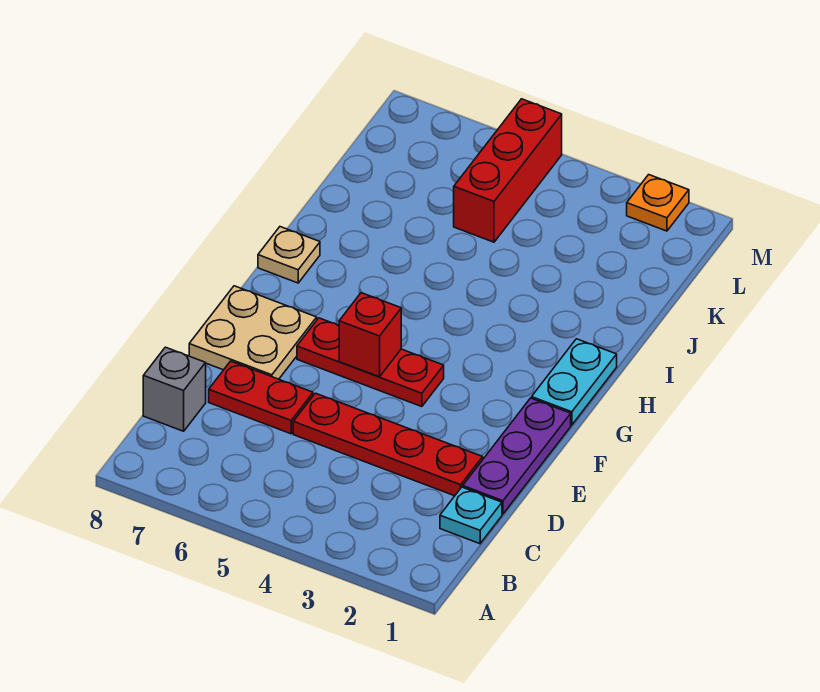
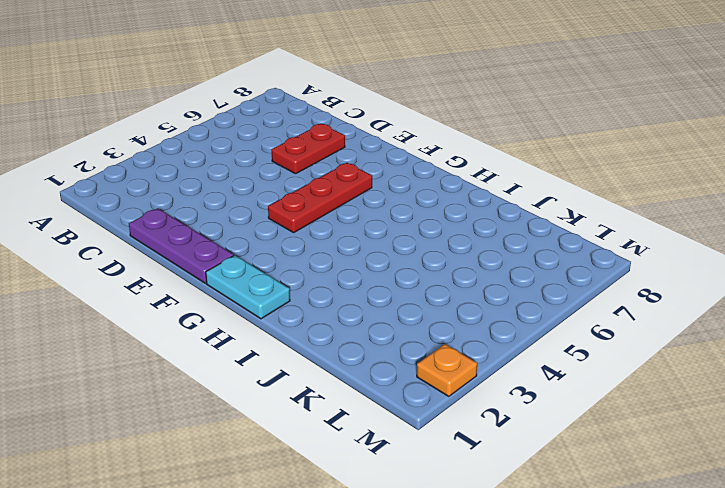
none -> cyan 1x1 plate [440,487,502,544]
none -> grey 1x1 brick [143,347,206,431]
none -> red 1x4 plate [293,393,483,496]

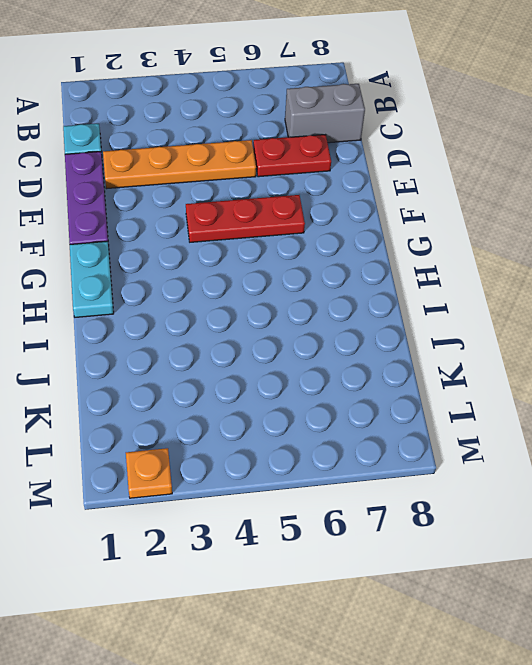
grey 1x2 brick [285,84,365,143] -> grey 1x1 brick [143,347,206,431]
orange 1x4 plate [103,140,256,189] -> red 1x4 plate [293,393,483,496]
none -> tan 2x2 plate [189,286,317,379]
none -> tan 1x1 plate [258,227,320,283]
none -> red 1x3 brick [454,99,562,242]

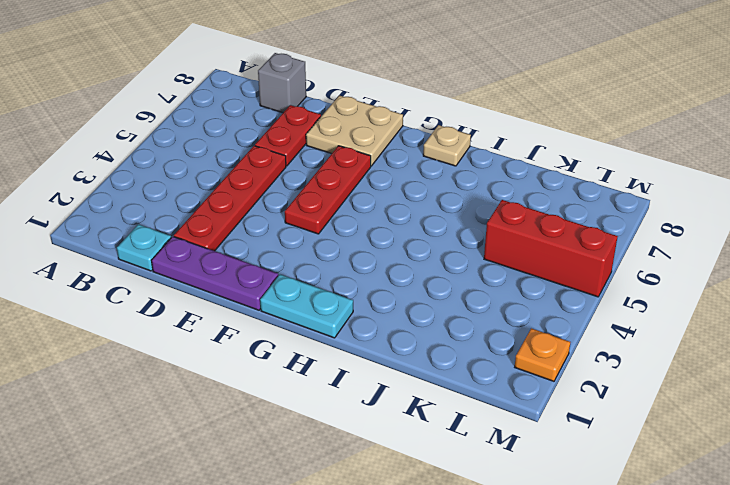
none -> red 1x1 brick [339,293,401,377]

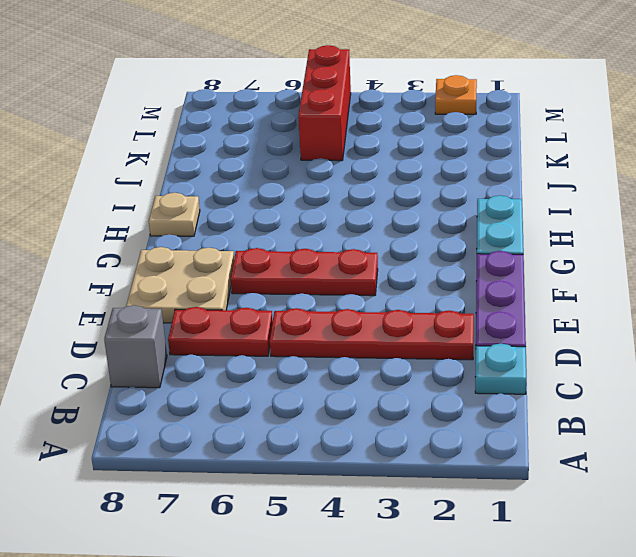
none -> red 1x1 brick [339,293,401,377]

